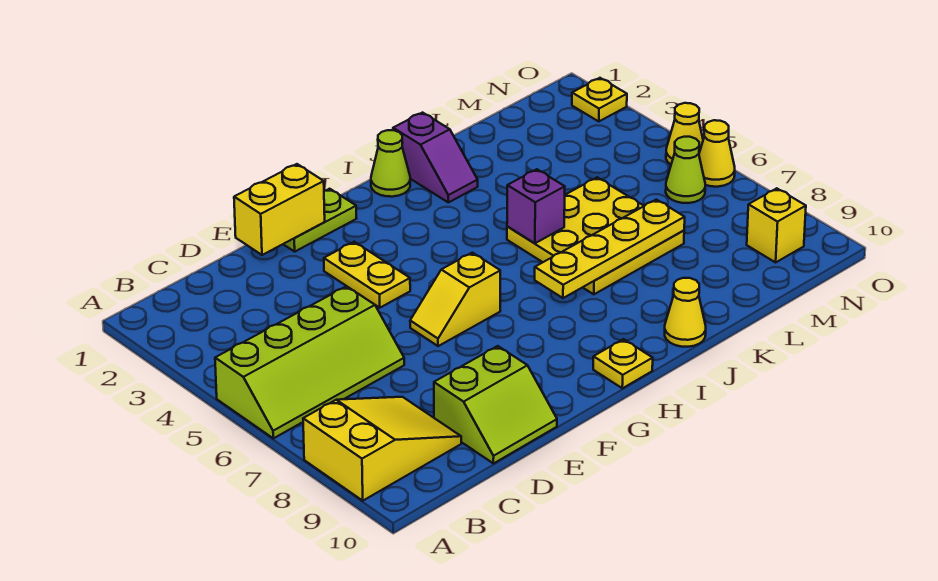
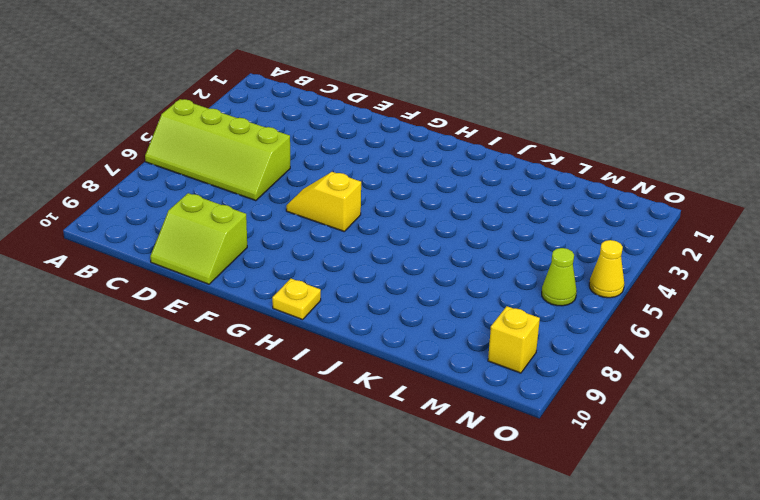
none -> yellow 2x3 slope [303,397,461,501]
none -> lime 1x2 plate [283,189,357,252]
none -> yellow 1x2 plate [324,242,410,308]

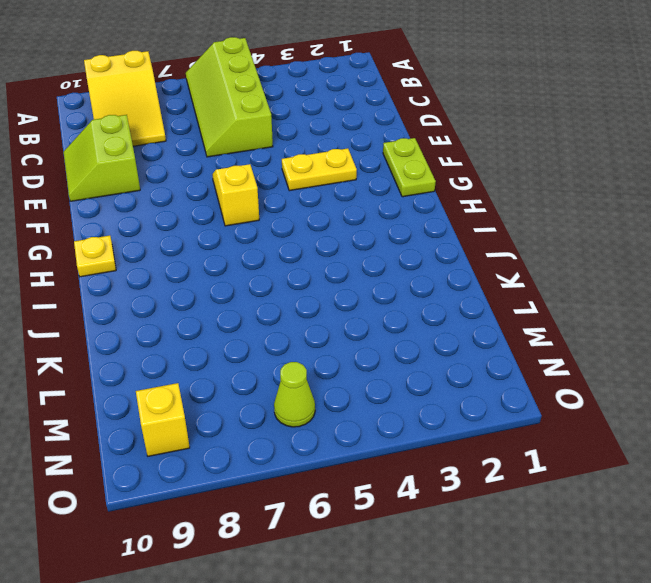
none -> lime 1x1 cone [371,130,410,197]
none -> purple 1x2 slope [393,113,478,203]
none -> yellow 3x3 plate [507,177,684,294]

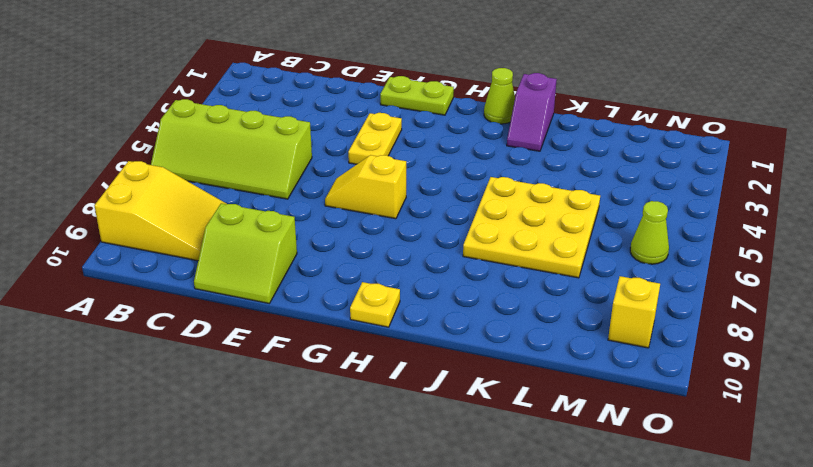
none -> yellow 1x1 cone [665,278,706,347]
none -> yellow 1x1 plate [572,78,627,122]
none -> yellow 1x1 cone [666,103,703,165]

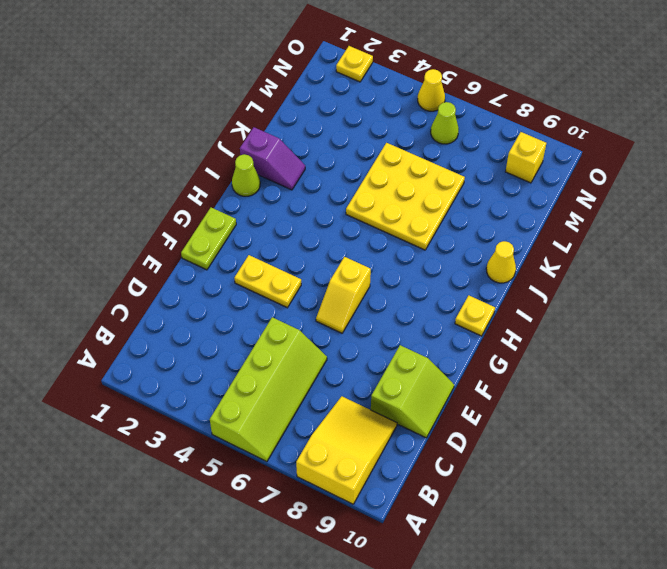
none -> yellow 1x1 cone [699,120,735,187]
none -> yellow 1x2 brick [234,164,325,255]
none -> yellow 1x4 plate [535,200,685,298]

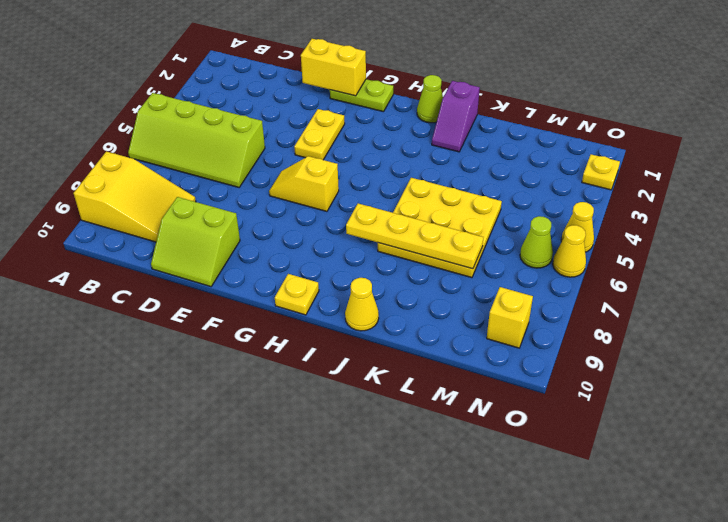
none -> purple 1x1 brick [507,169,565,243]

